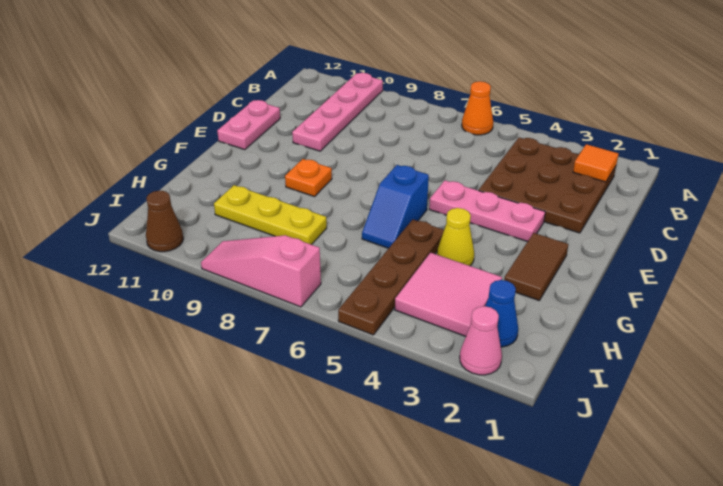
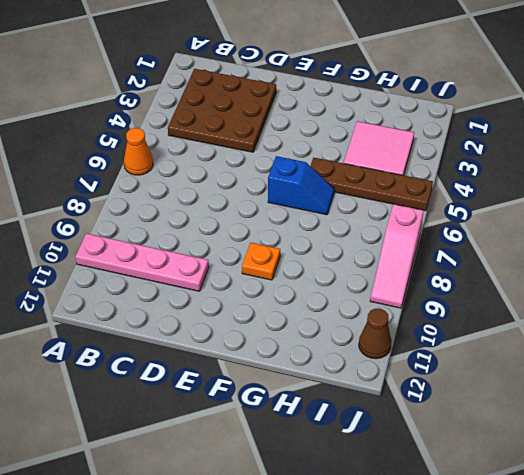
none -> pink 1x2 plate [217,100,280,150]
none -> pink 1x3 plate [429,180,545,242]
none -> brown 1x2 tile [504,233,568,300]

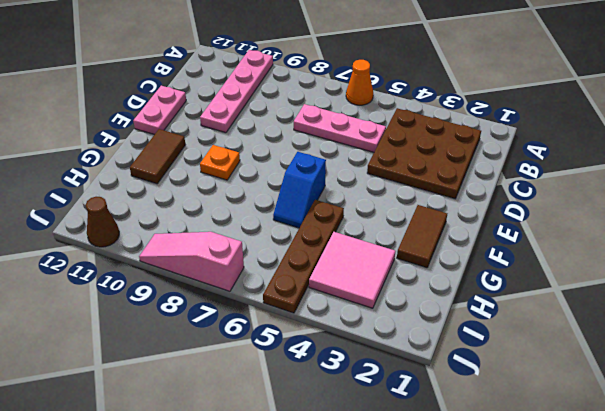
pink 1x3 plate [294,104,386,152] -> pink 1x3 plate moved to [429,180,545,242]
brown 1x2 tile [130,129,185,184] -> none
none -> yellow 1x1 cone [437,208,474,266]
none -> yellow 1x3 plate [214,185,327,245]
none -> blue 1x1 cone [485,280,518,347]

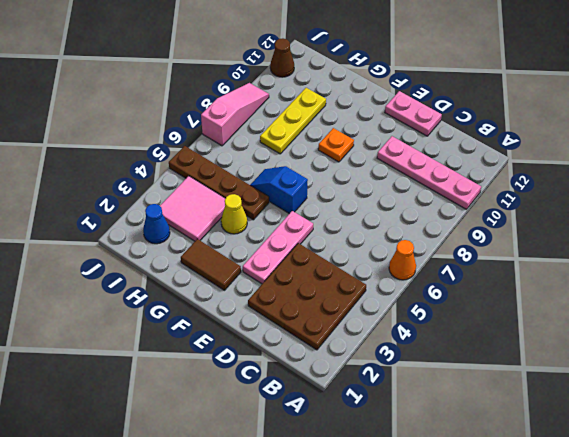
none -> pink 1x1 cone [460,306,502,375]
none -> orange 1x1 tile [573,144,619,182]

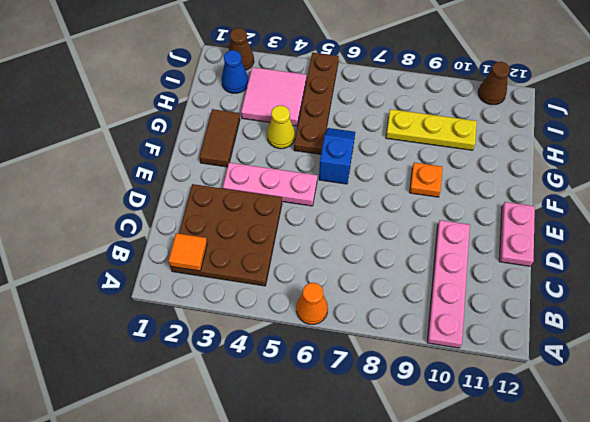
brown 1x1 cone [229,28,254,70] -> pink 1x1 cone [460,306,502,375]
none -> pink 1x3 slope [201,235,321,307]

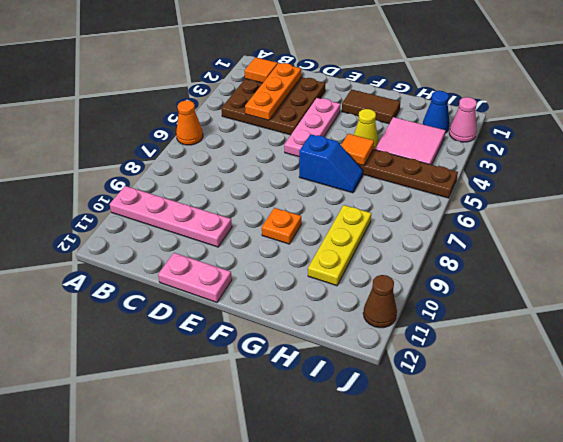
orange 1x3 plate [245,63,301,120] -> none
orange 1x1 tile [341,134,374,166] -> none
none -> pink 1x3 slope [201,235,321,307]

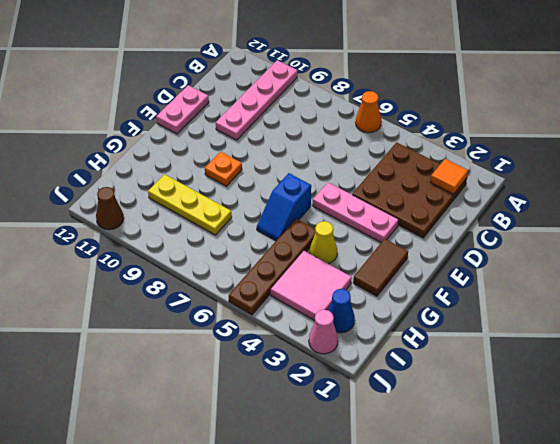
none -> pink 1x3 slope [201,235,321,307]

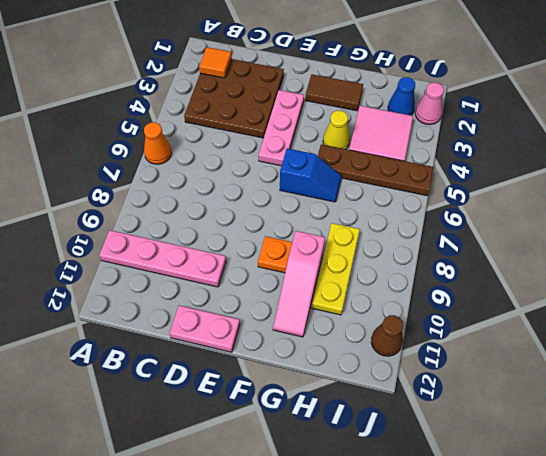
pink 1x3 slope [273,231,325,337] -> pink 1x3 slope moved to [201,235,321,307]

